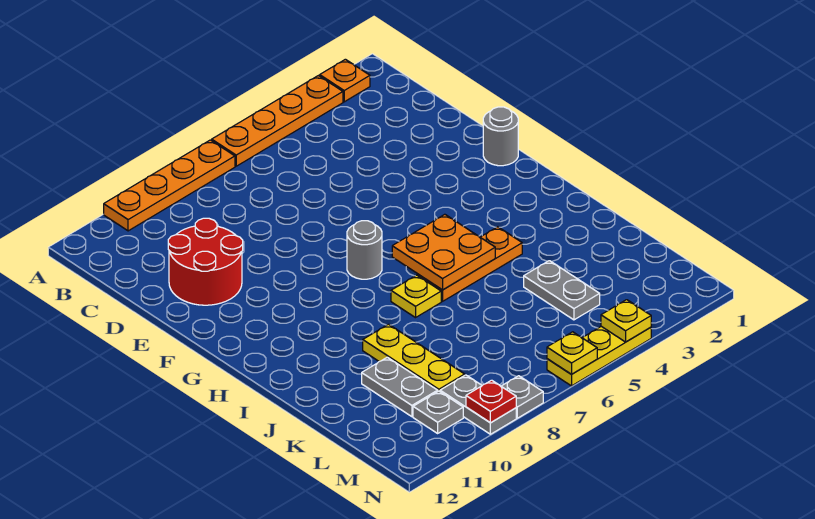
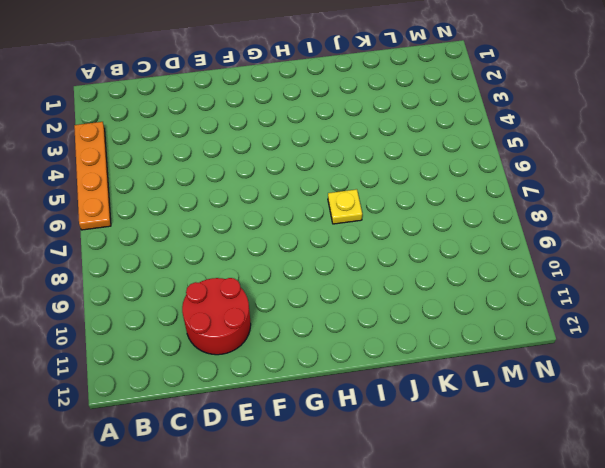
none -> orange 1x1 plate [320,59,370,102]
none -> orange 1x4 plate [104,140,235,231]
none -> grey 1x1 round brick [483,107,518,166]

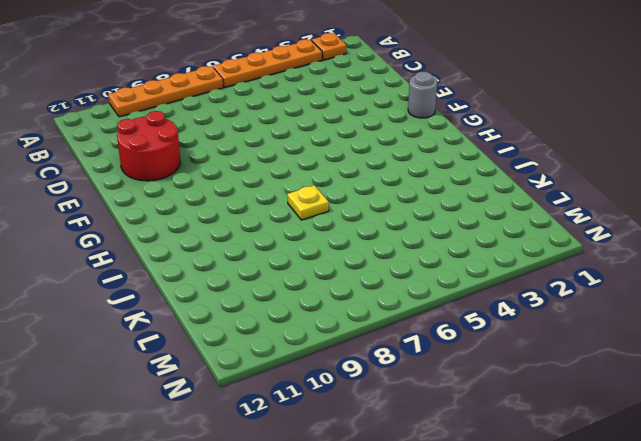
none -> grey 1x1 round brick [347,221,382,279]
none -> orange 1x3 plate [418,227,522,301]
none -> yellow 1x3 plate [363,324,465,391]

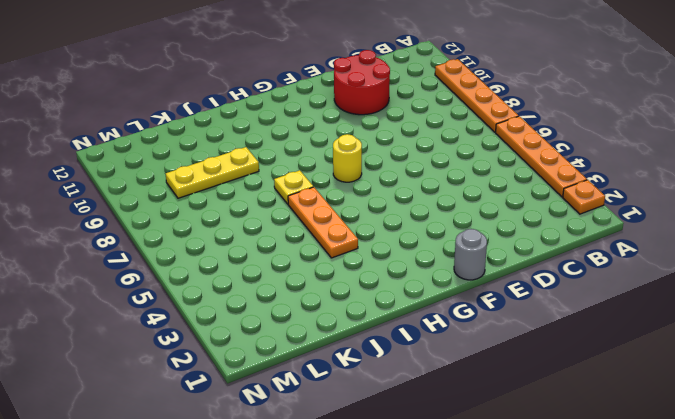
yellow 1x1 round brick [333,134,362,182] -> grey 1x1 round brick [347,221,382,279]
none -> grey 1x2 plate [524,261,600,320]
none -> grey 1x2 plate [362,357,438,417]
none -> grey 1x2 plate [440,375,516,434]

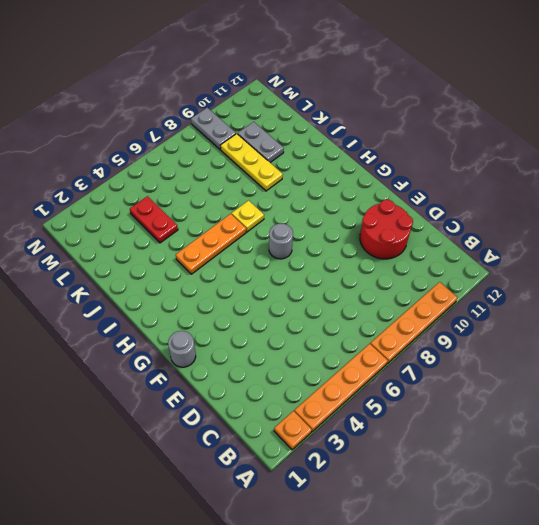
red 1x2 plate [130,196,178,243] -> grey 1x2 plate [524,261,600,320]
none -> grey 1x1 plate [413,391,463,433]
none -> yellow 1x3 plate [547,326,651,386]
none -> grey 1x1 plate [501,376,543,418]

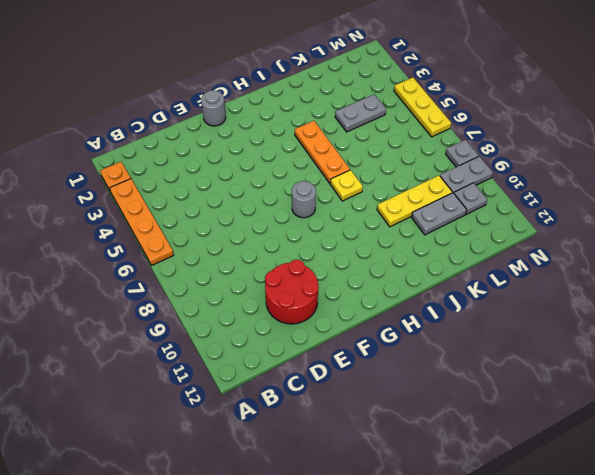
none -> orange 1x4 plate [104,140,235,231]
none -> orange 2x2 plate [392,214,495,290]
none -> yellow 1x1 plate [601,300,651,342]

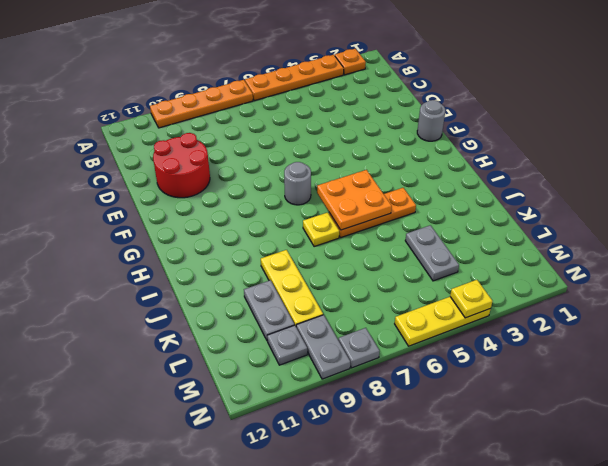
none -> yellow 1x1 plate [547,332,597,374]
none -> red 1x1 plate [466,380,516,423]

